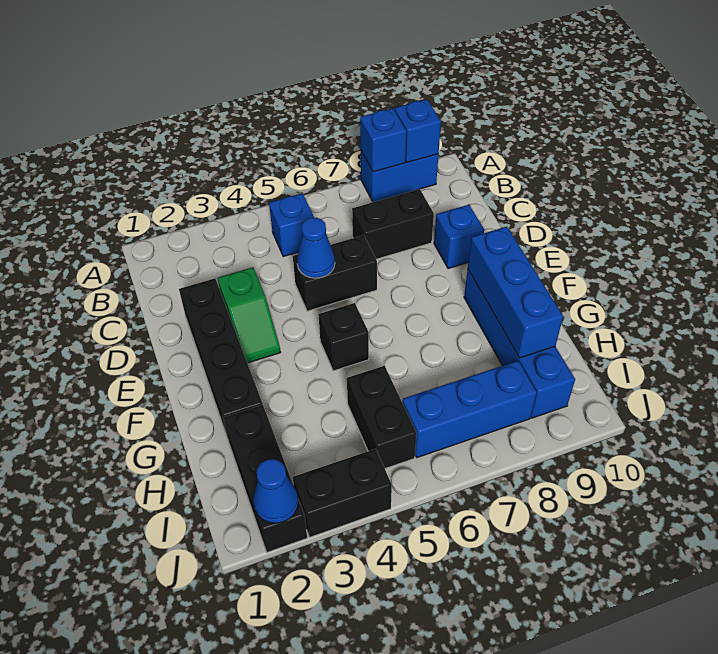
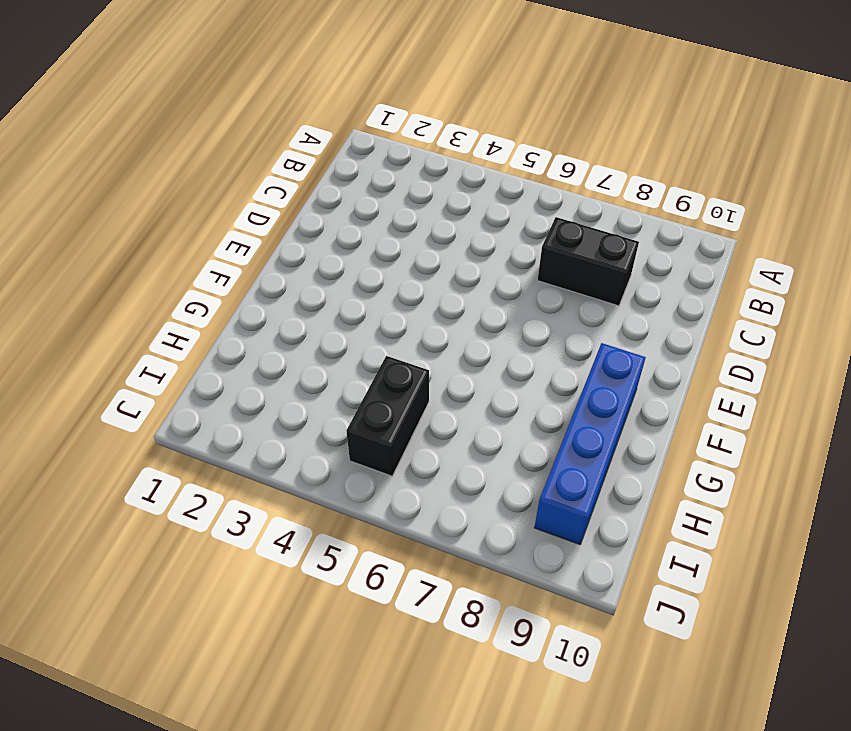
none -> blue 1x2 brick [361,151,439,202]
none -> blue 1x1 brick [269,193,314,257]
none -> black 1x4 brick [179,278,263,438]

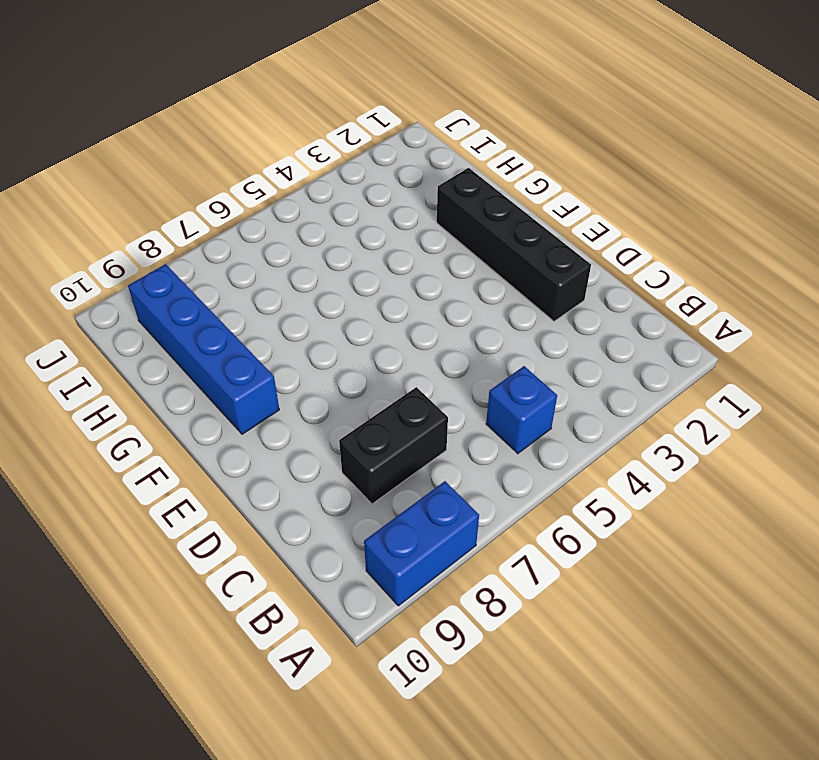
none -> green 1x2 slope [217,267,281,363]
none -> black 1x2 brick [293,235,377,311]
none -> blue 1x1 brick [434,205,484,269]

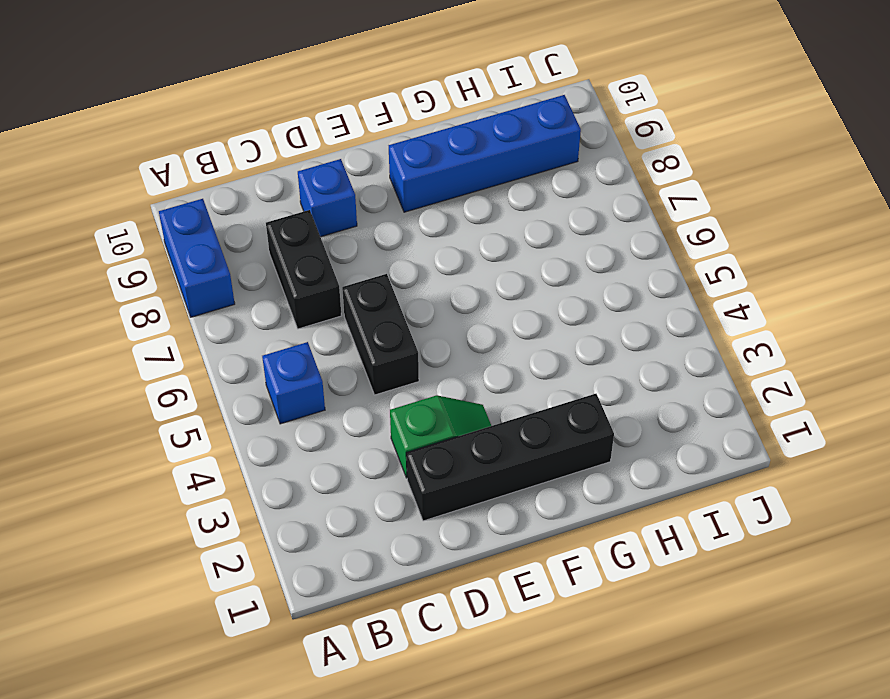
none -> black 1x1 brick [318,303,369,371]
none -> black 1x3 brick [223,405,307,552]
none -> black 1x2 brick [347,366,417,468]

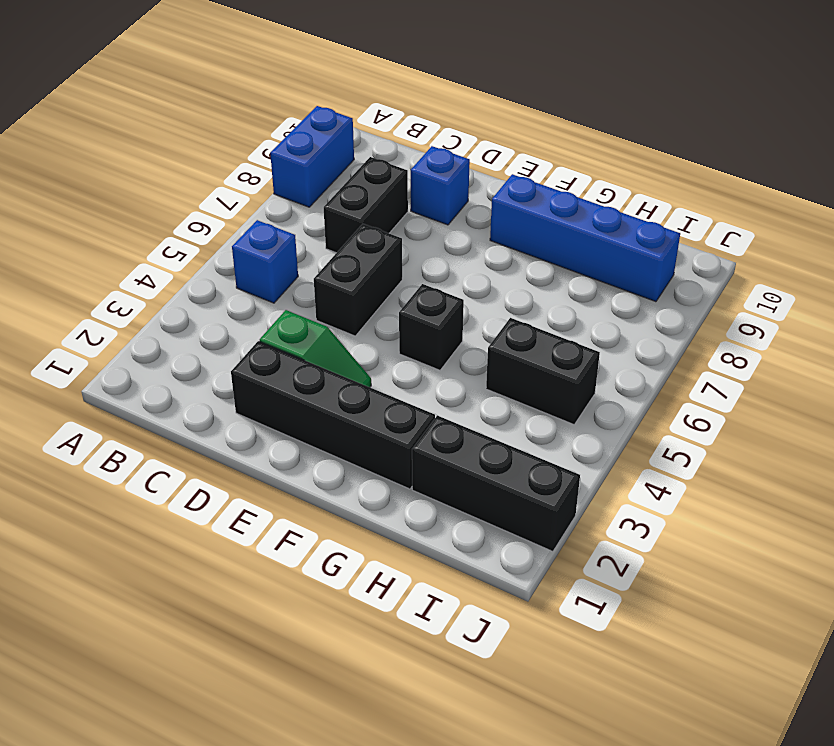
none -> blue 1x3 brick [402,361,537,458]
none -> black 1x2 brick [293,449,392,537]
none -> blue 1x1 brick [360,108,406,172]

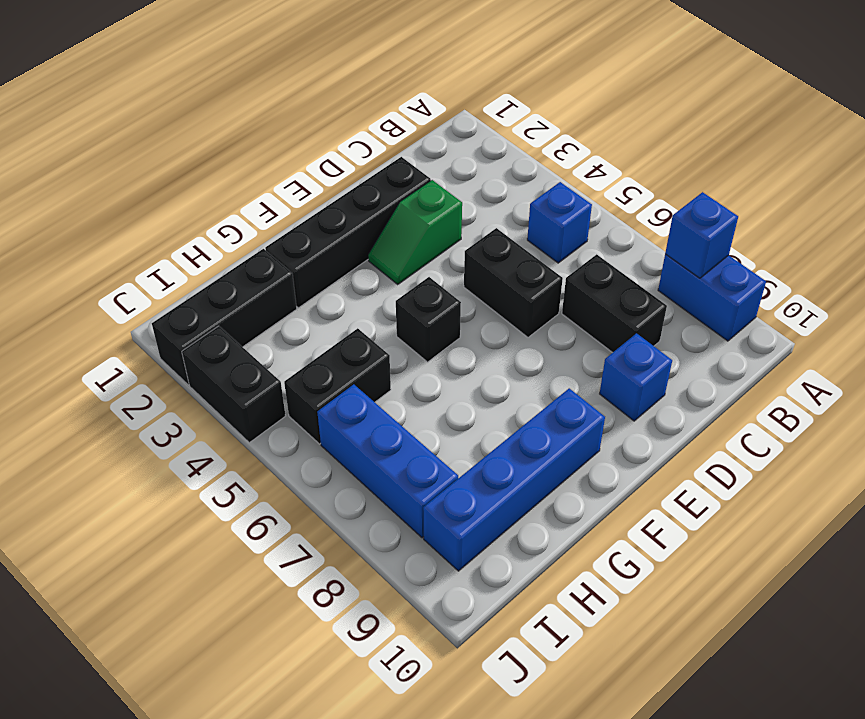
none -> blue 1x1 brick [395,99,441,162]
none -> blue 1x1 cone [297,218,335,278]
none -> blue 1x3 brick [468,227,563,358]

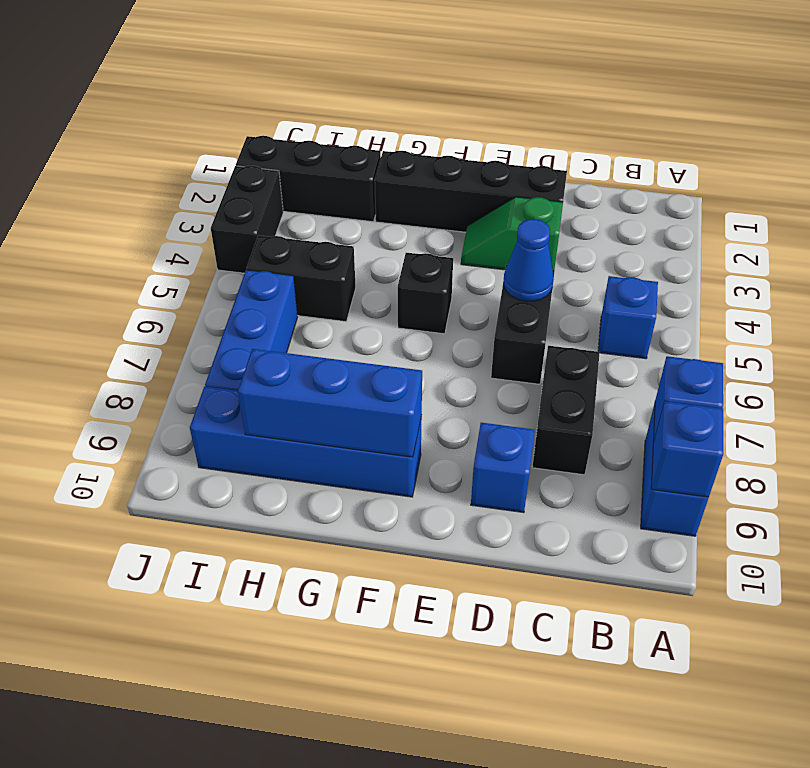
none -> blue 1x1 cone [253,459,298,523]

